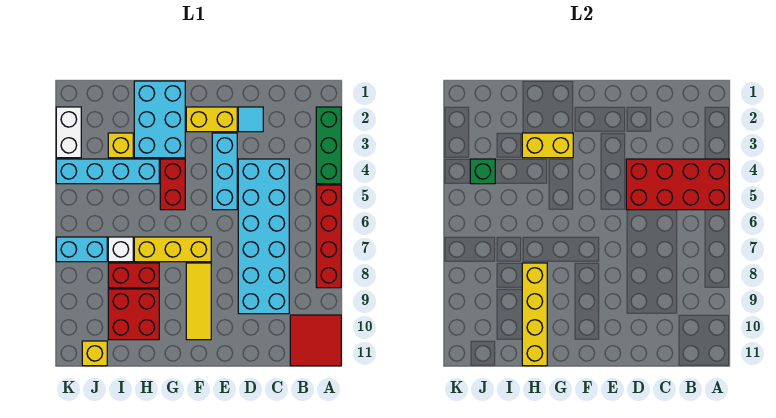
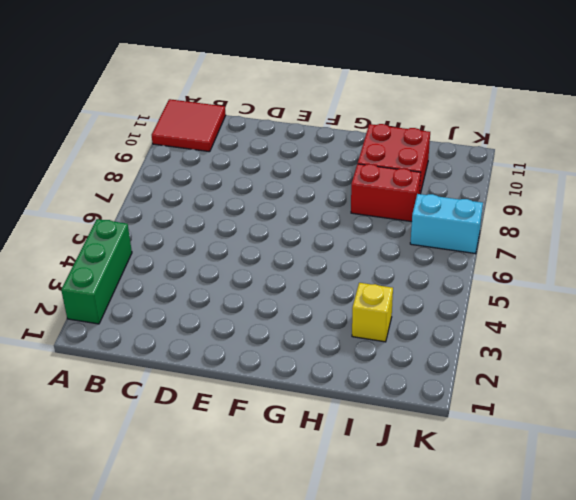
none -> red 1x4 brick [316,185,341,288]
none -> cyan 2x6 brick [238,159,289,314]
none -> cyan 1x1 tile [238,107,263,132]

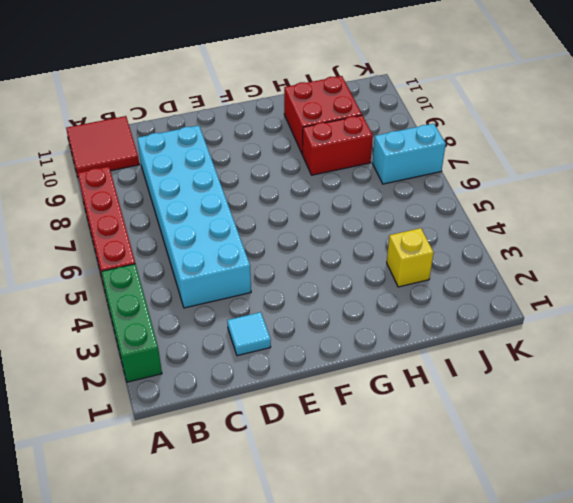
none -> yellow 1x2 brick [186,107,237,132]
none -> cyan 1x3 brick [212,133,237,210]
none -> yellow 1x3 brick [134,237,211,262]

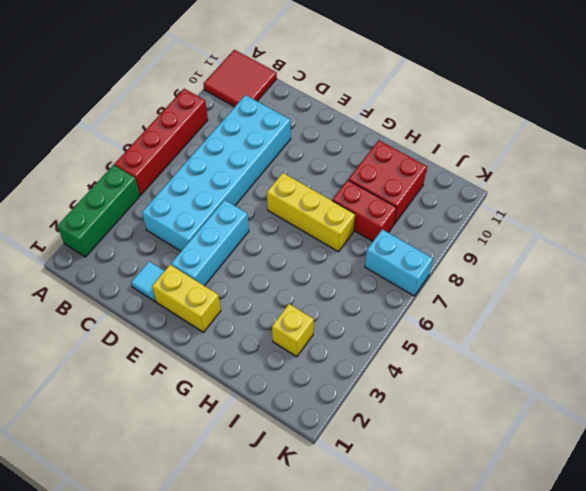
none -> yellow 1x3 tile [186,263,211,340]
none -> cyan 2x3 brick [134,81,185,158]
none -> red 1x2 brick [160,159,185,210]

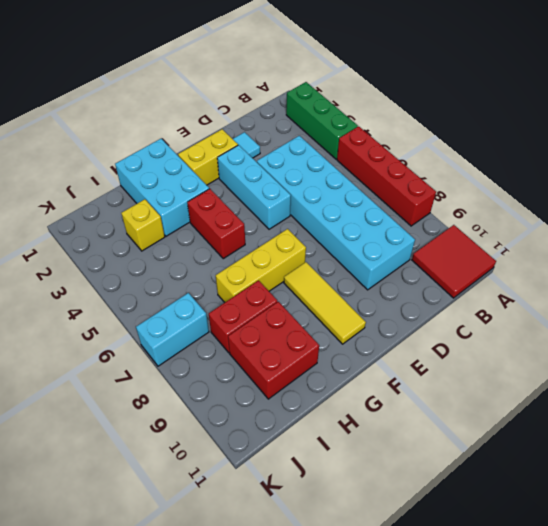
none -> cyan 1x4 brick [56,159,159,184]
none -> white 1x1 brick [108,237,133,262]
none -> yellow 1x1 brick [82,341,107,366]

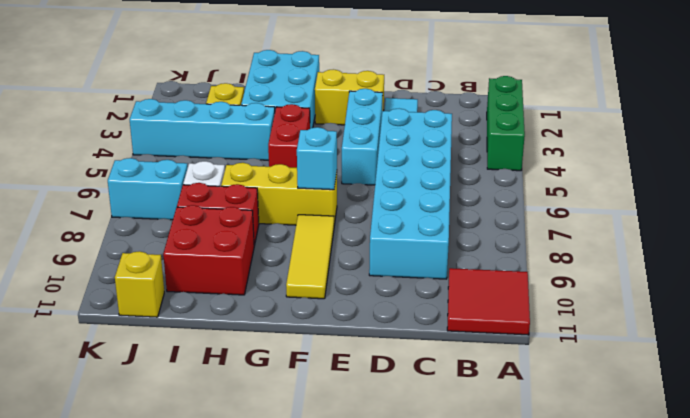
cyan 1x1 brick [297,127,337,190] -> none
none -> red 1x4 brick [316,185,341,288]
none -> white 1x2 brick [56,107,81,158]
none -> red 2x4 brick [626,159,729,210]

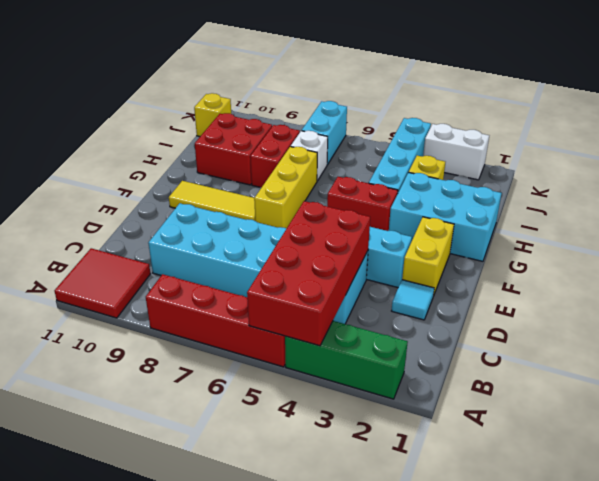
none -> yellow 1x2 brick [522,133,573,158]
none -> yellow 1x4 brick [522,263,547,366]
none -> green 1x1 brick [470,159,495,184]

